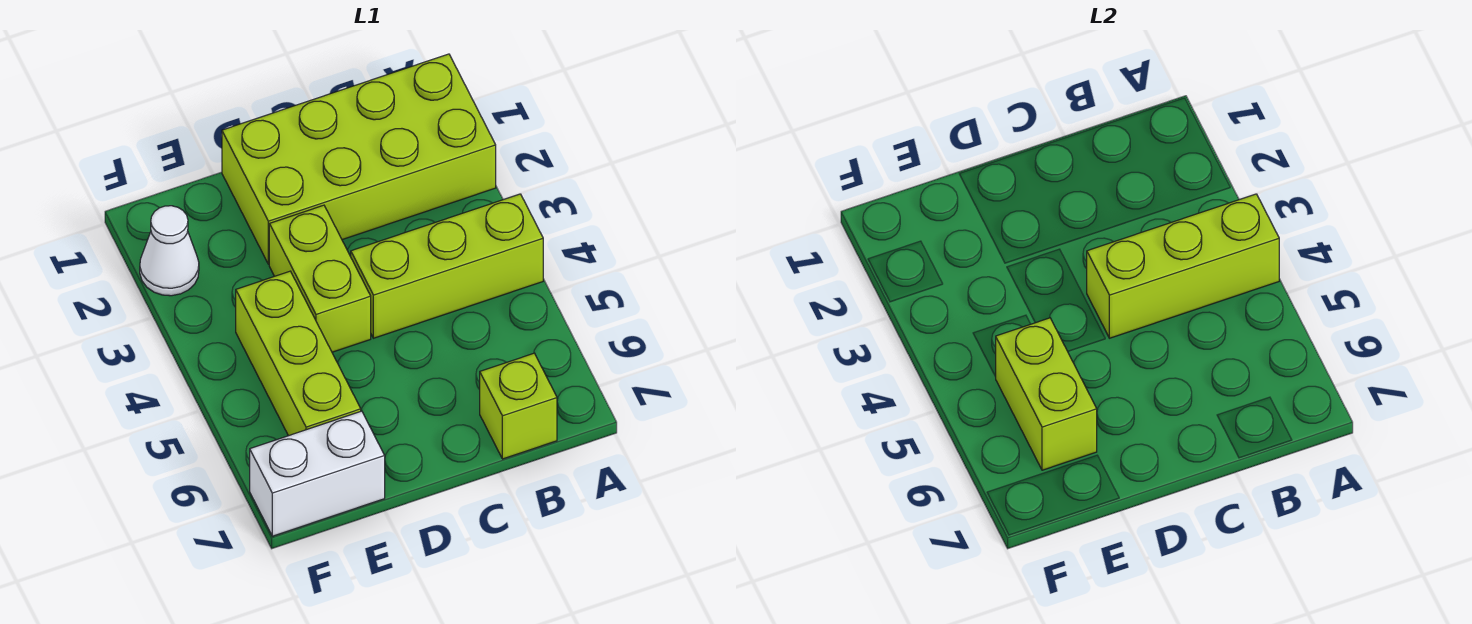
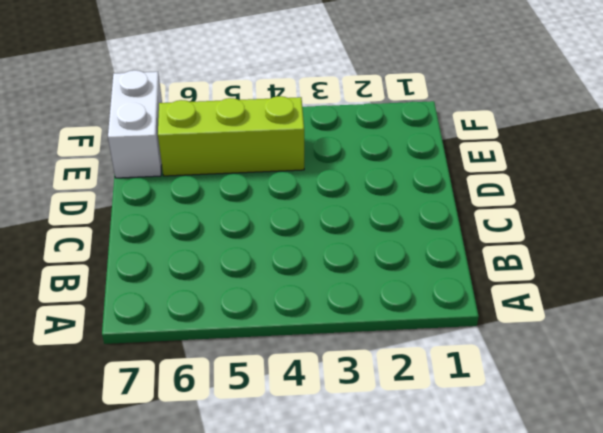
none -> lime 2x4 brick [222,54,496,264]
none -> lime 1x3 brick [351,194,543,338]

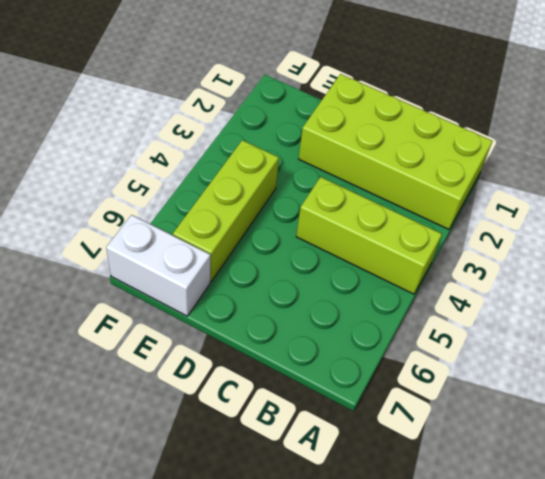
none -> lime 1x1 brick [480,353,557,459]
none -> lime 1x2 brick [269,205,371,352]

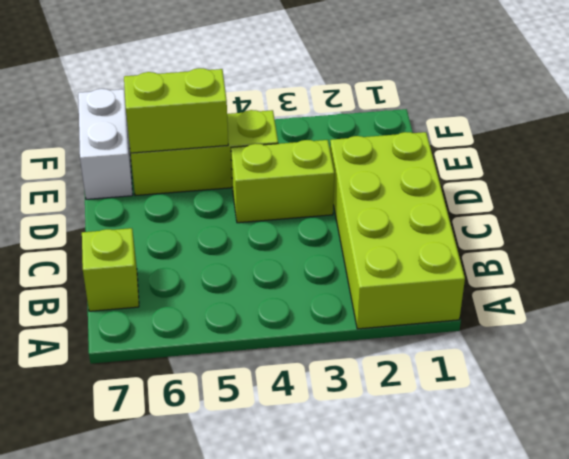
none -> lime 1x3 brick [351,194,543,338]
none -> white 1x1 cone [140,206,199,296]

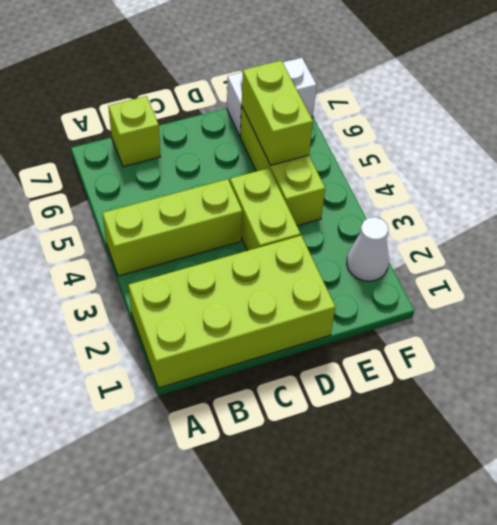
none -> lime 1x3 brick [1087,194,1279,338]

